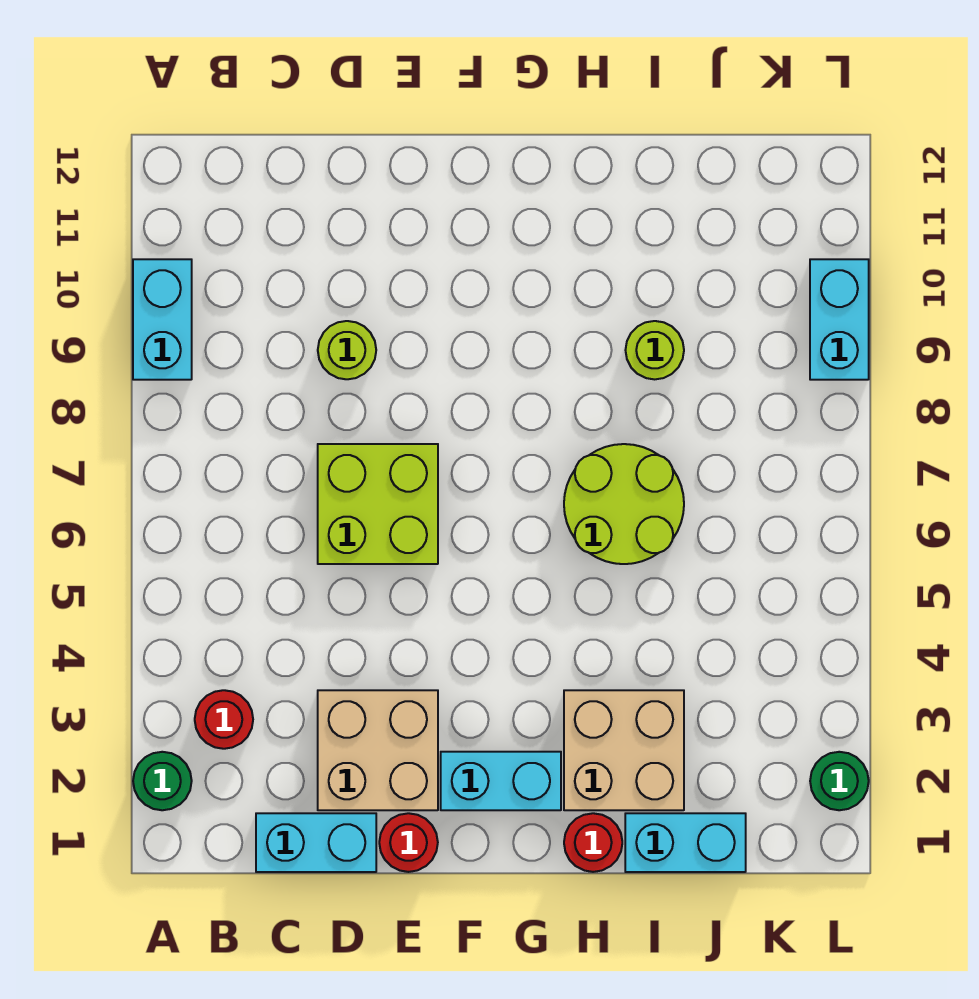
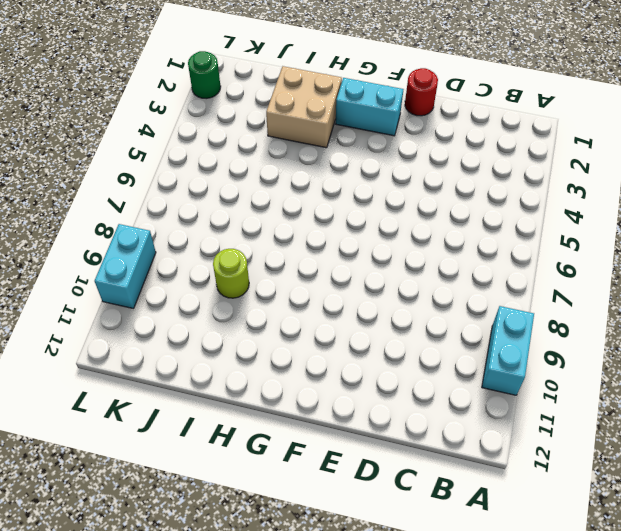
none -> green 1x1 round brick [133,752,192,810]
none -> red 1x1 round brick [195,690,253,749]
none -> cyan 1x2 brick [256,813,376,872]

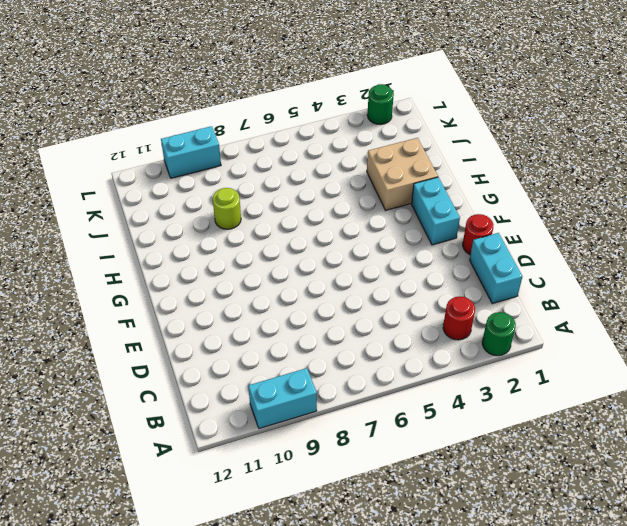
none -> tan 2x2 brick [318,690,438,810]
none -> lime 2x2 brick [318,444,438,564]
none -> lime 1x1 round brick [318,321,376,379]

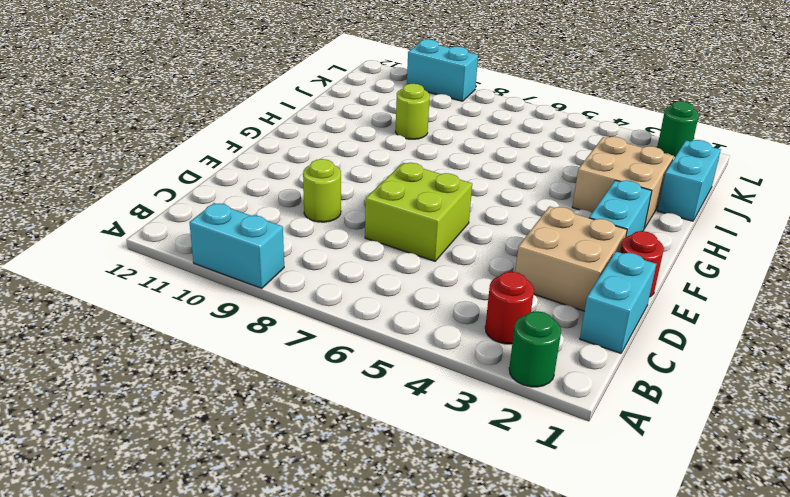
none -> red 1x1 round brick [564,813,622,872]
none -> lime 2x2 round brick [564,444,684,564]

